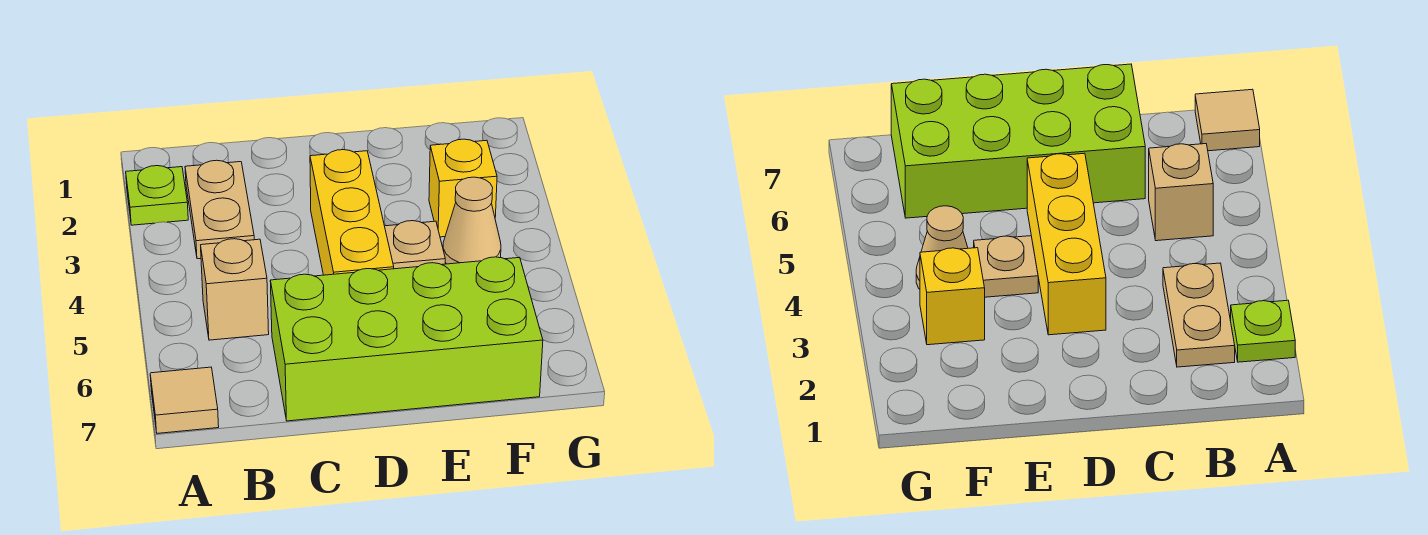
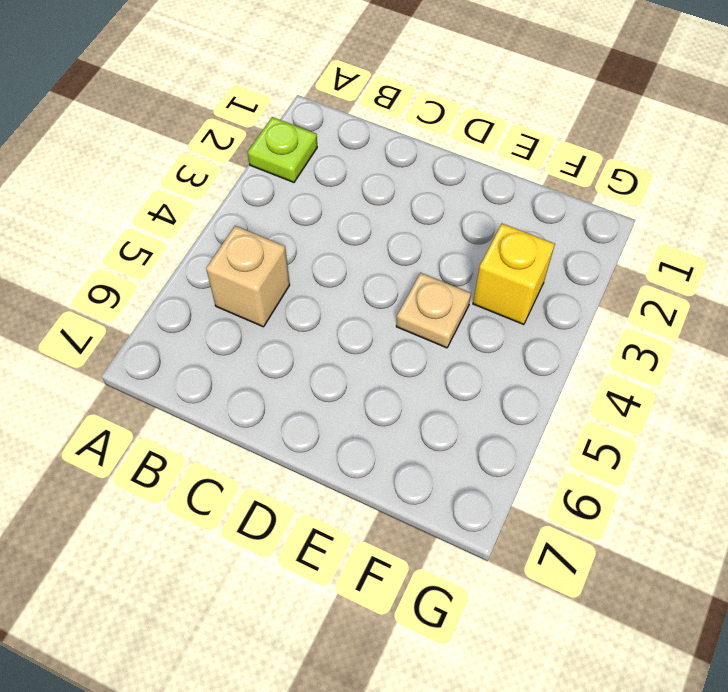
none -> tan 1x1 tile [150,367,219,433]
none -> tan 1x2 plate [185,160,254,259]

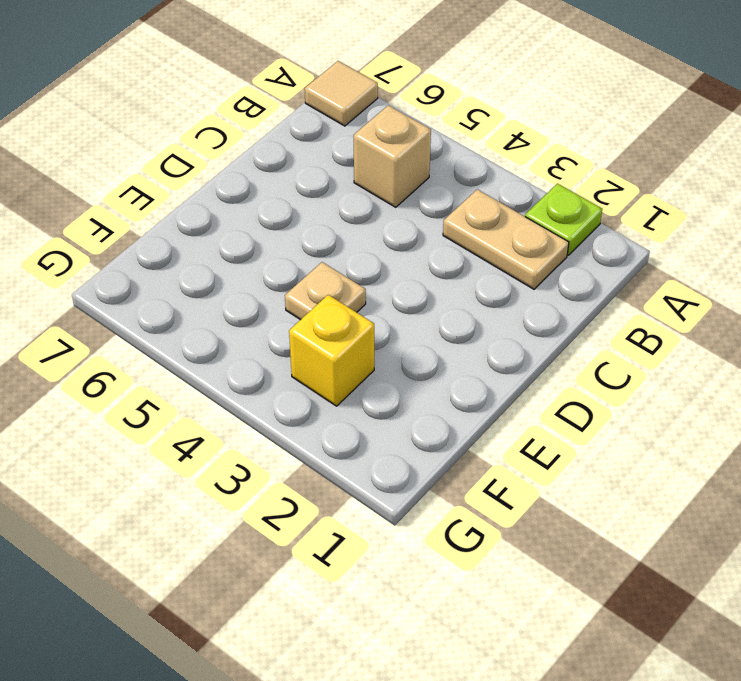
none -> lime 2x4 brick [270,257,543,421]
none -> yellow 1x3 brick [310,150,394,275]

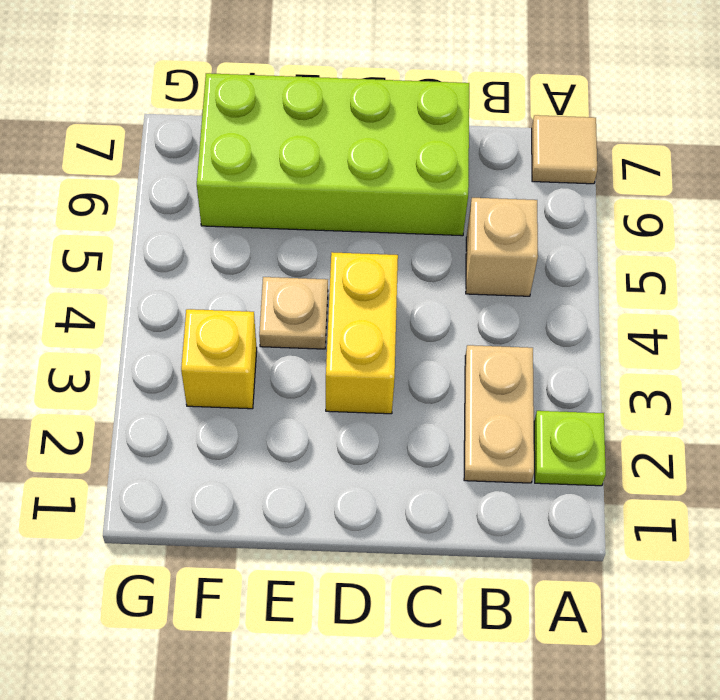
yellow 1x2 brick [326,252,398,414] -> yellow 1x3 brick [310,150,394,275]
none -> tan 1x1 cone [443,177,501,264]

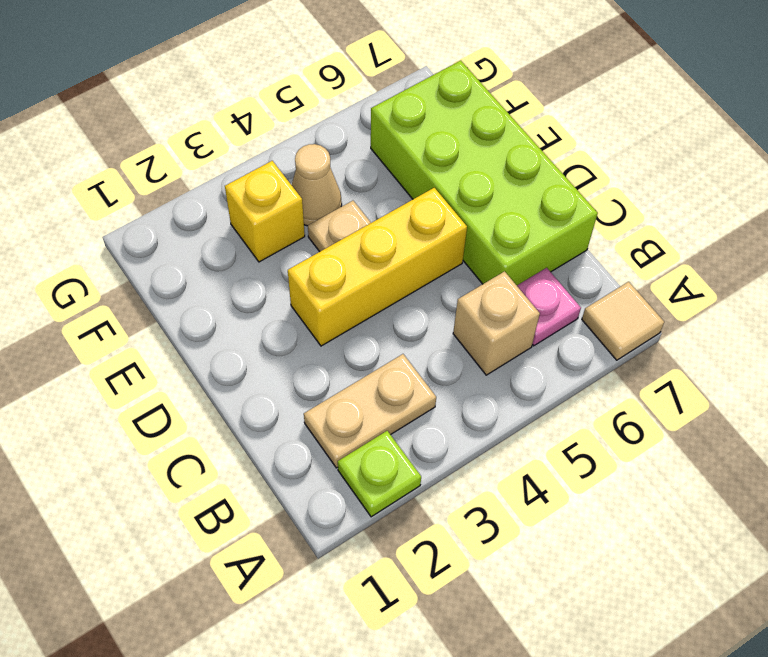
pink 1x1 plate [517,268,581,346] -> none

